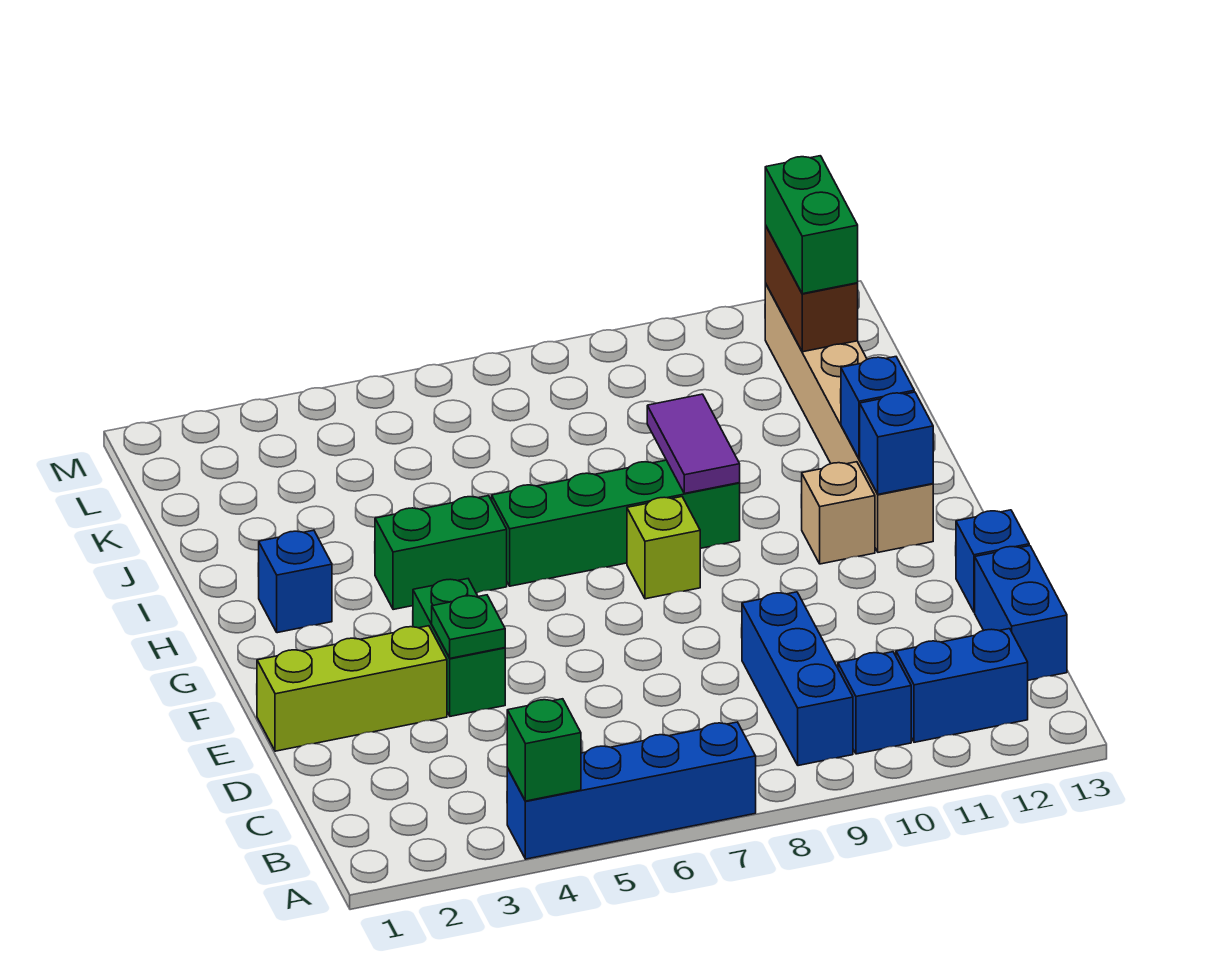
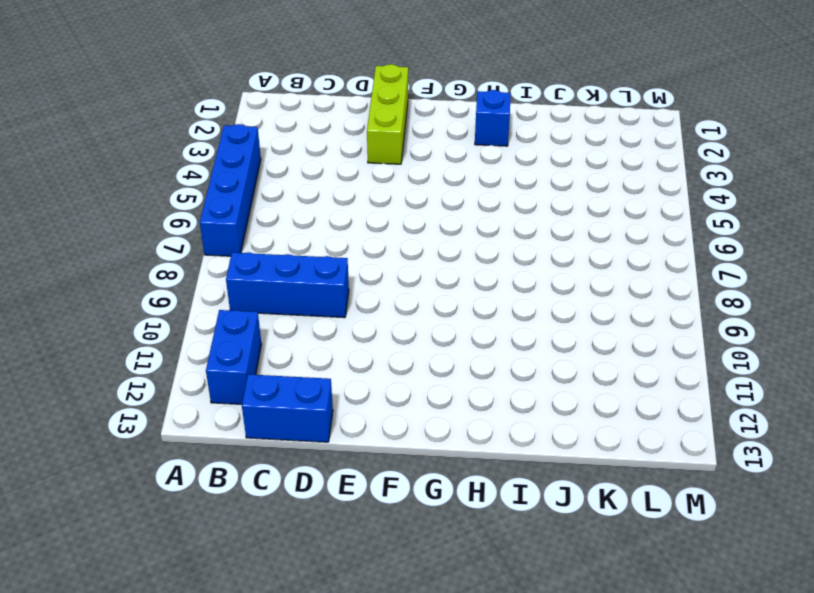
none -> blue 1x1 brick [838,652,911,754]
none -> green 1x2 brick [413,579,505,716]
none -> blue 1x1 brick [956,510,1029,612]

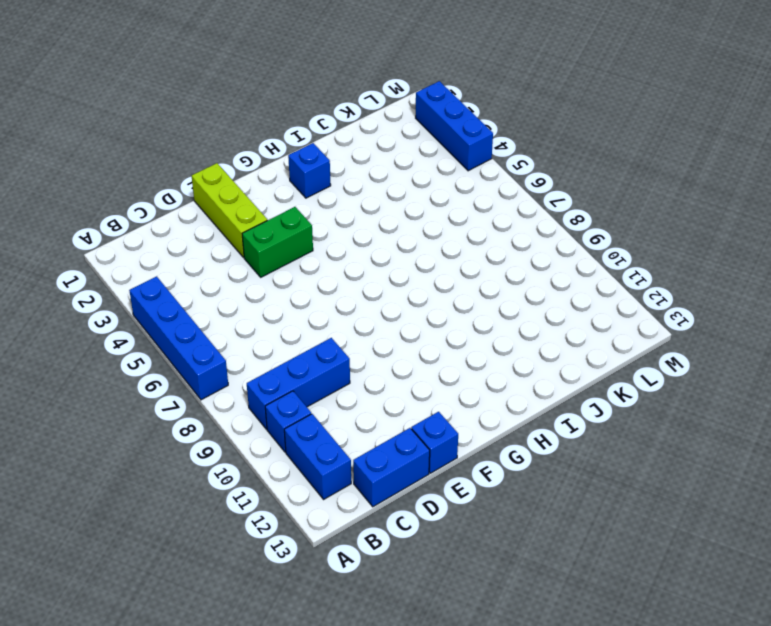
blue 1x3 brick [416,81,493,171] -> none
none -> lime 1x1 brick [627,497,700,599]
none -> tan 1x1 brick [801,462,875,564]
none -> tan 1x6 brick [765,283,933,552]

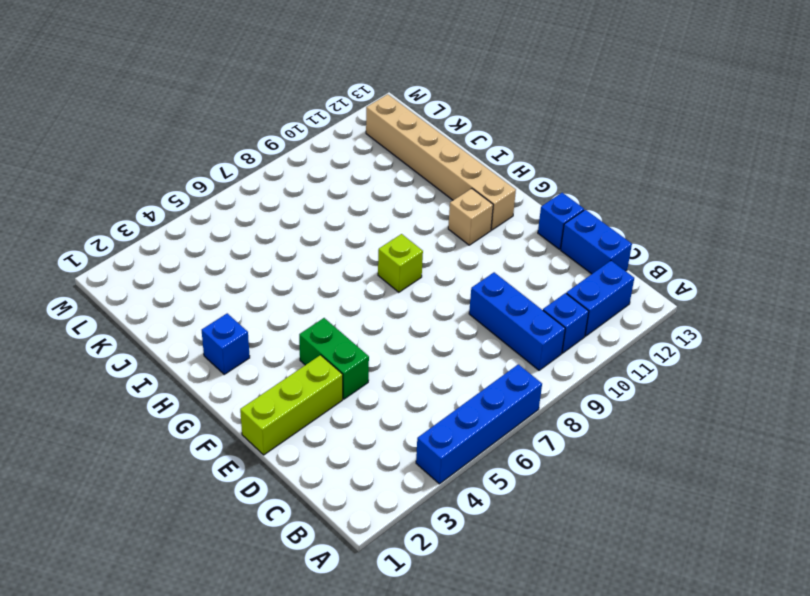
none -> green 1x2 brick [375,496,507,610]
none -> green 1x4 brick [492,460,740,586]
none -> green 1x1 brick [507,699,581,801]

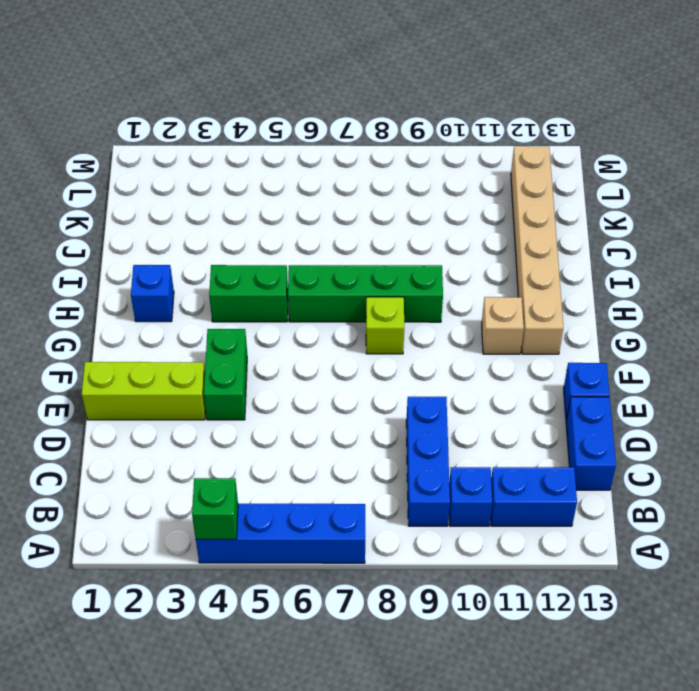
none -> green 1x1 plate [432,595,505,658]
none -> blue 1x1 brick [860,392,933,494]
none -> purple 1x2 tile [647,394,740,493]

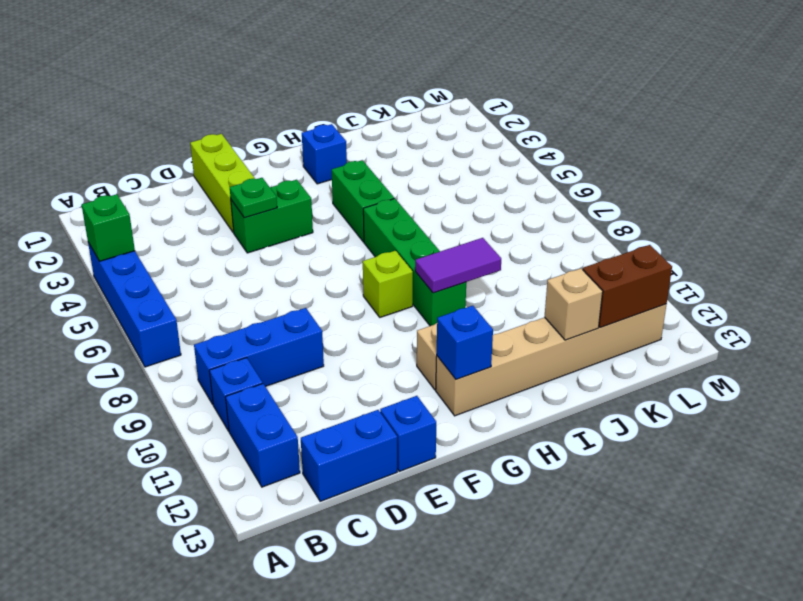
tan 1x1 brick [545,269,603,340] -> none
none -> blue 1x1 brick [841,357,914,459]
none -> green 1x2 brick [765,156,858,294]

